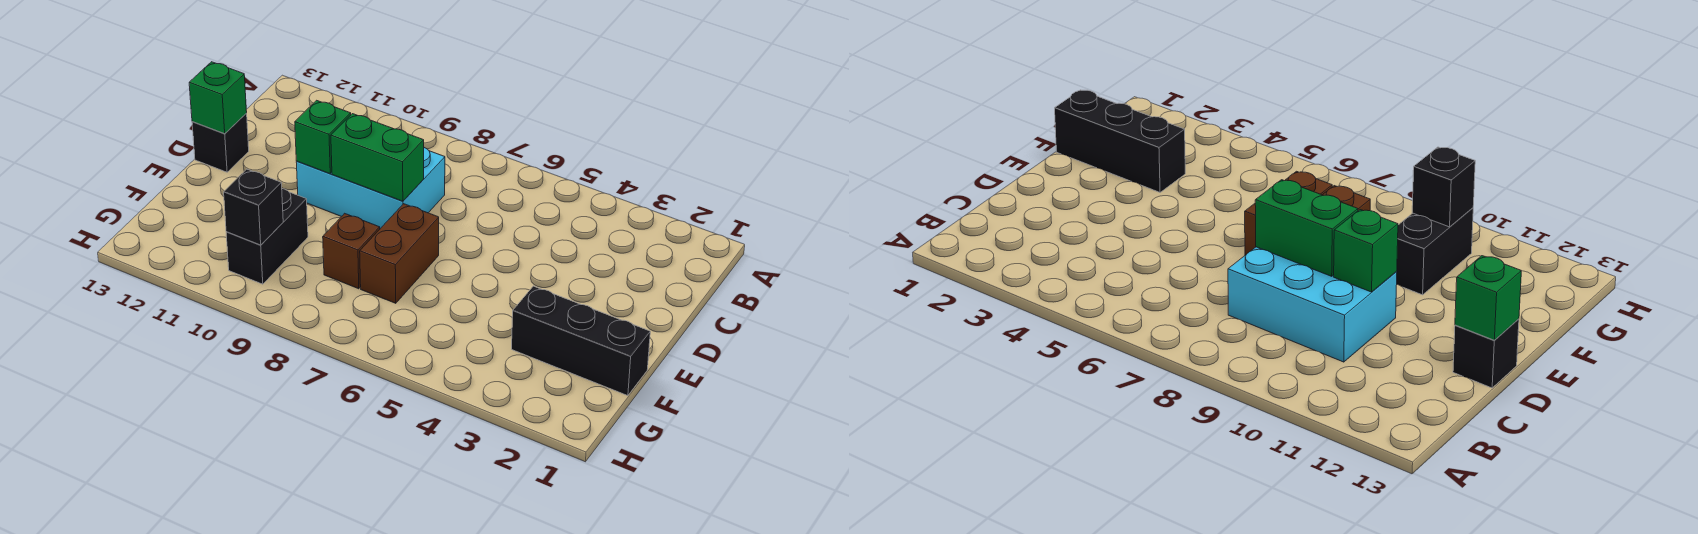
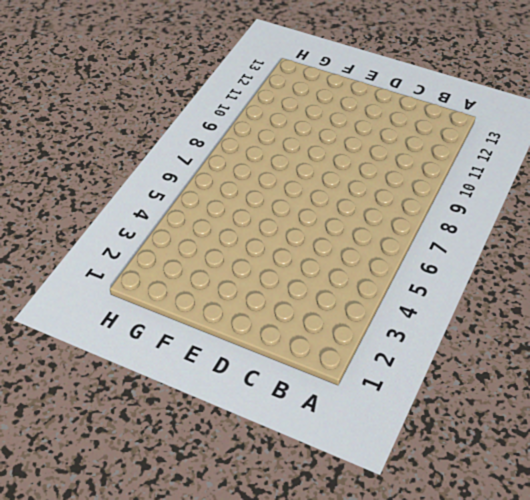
none -> cyan 2x3 brick [296,148,445,228]
none -> black 1x1 brick [192,114,249,172]

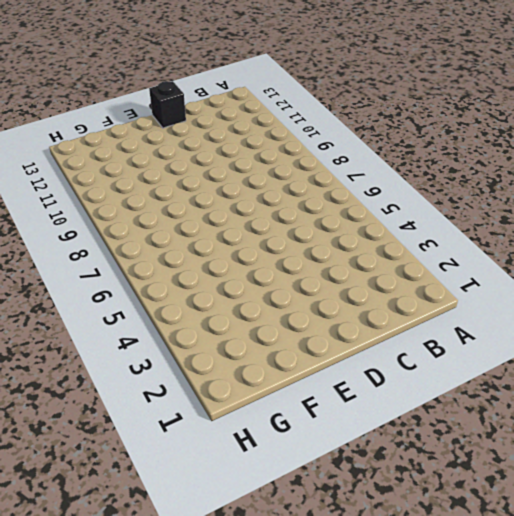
none -> cyan 2x3 brick [296,148,445,228]
none -> brown 1x2 brick [360,204,439,303]

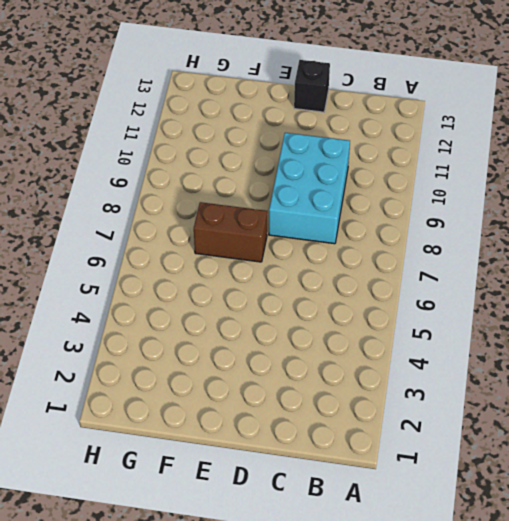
none -> black 1x3 brick [512,286,650,396]
none -> brown 1x1 brick [323,213,380,289]

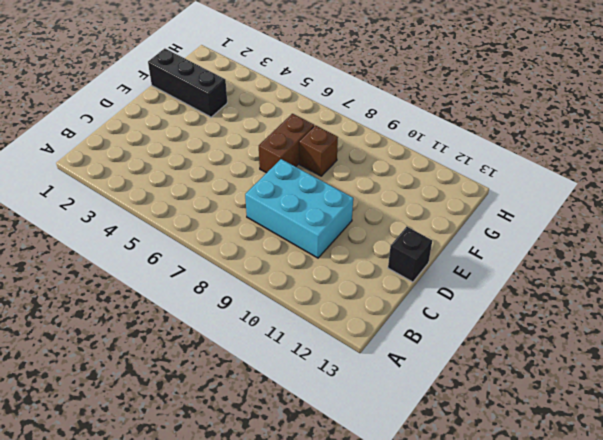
none -> black 1x2 brick [226,189,308,284]
none -> green 1x2 brick [331,114,424,201]

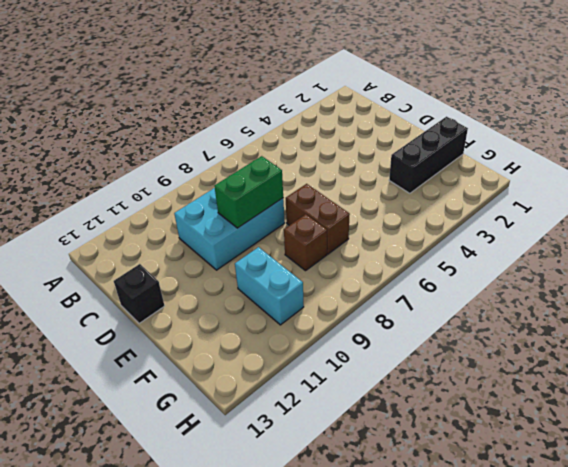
cyan 1x2 brick [235,247,304,325] -> black 1x2 brick [226,189,308,284]
none -> green 1x1 brick [295,100,351,174]
none -> green 1x1 brick [189,62,247,134]

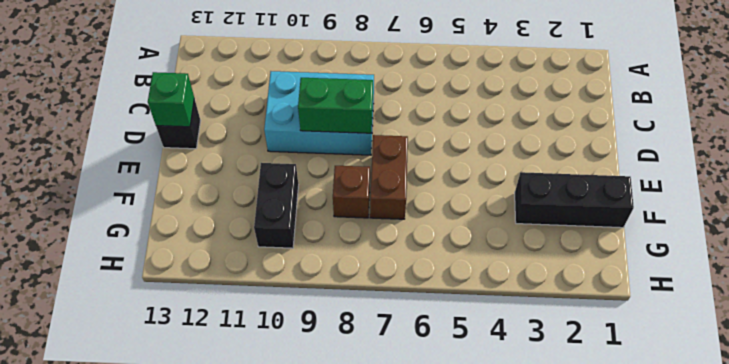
none -> green 1x1 brick [295,100,351,174]
none -> black 1x1 brick [224,169,283,245]

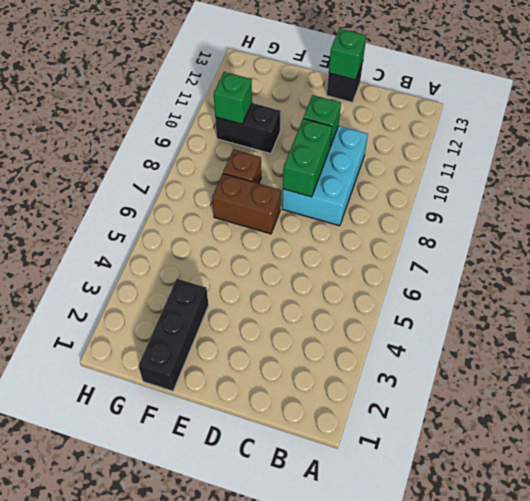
green 1x1 brick [214,72,252,124] -> black 1x1 brick [224,169,283,245]

